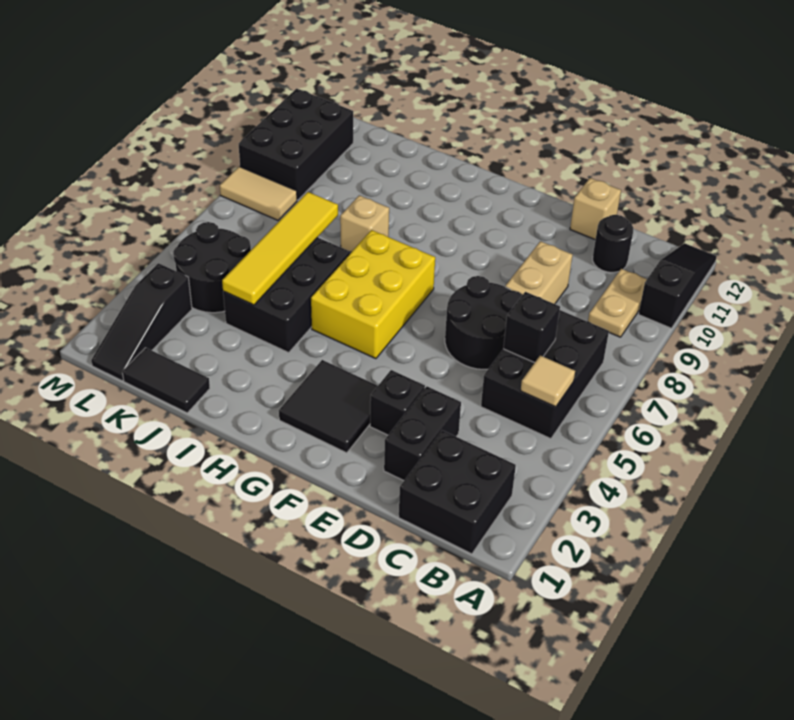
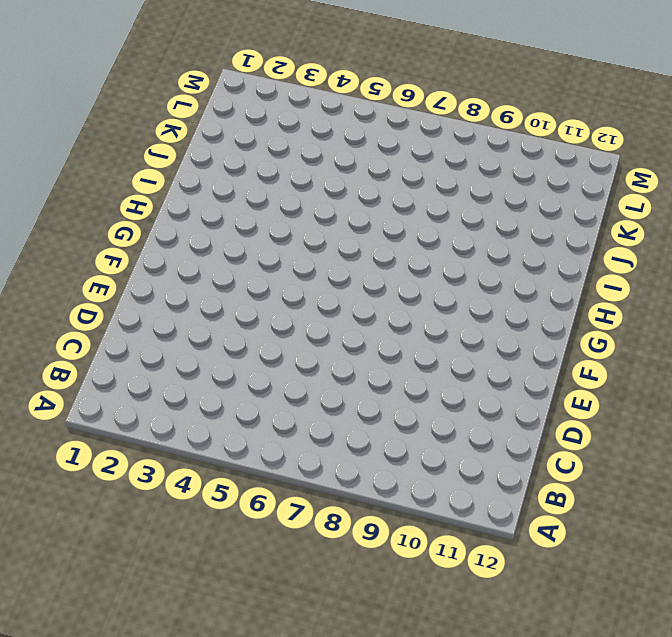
none -> black 1x3 slope [639,243,717,328]
none -> black 2x2 brick [399,430,516,554]
none -> black 2x3 brick [481,310,609,439]

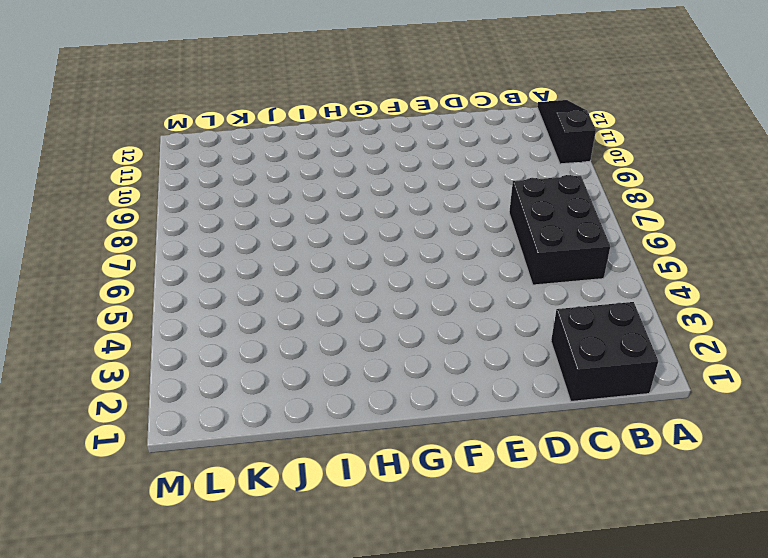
none -> tan 1x2 plate [588,269,647,337]
none -> black 1x1 round brick [593,215,633,272]
none -> black 1x2 brick [384,386,461,481]

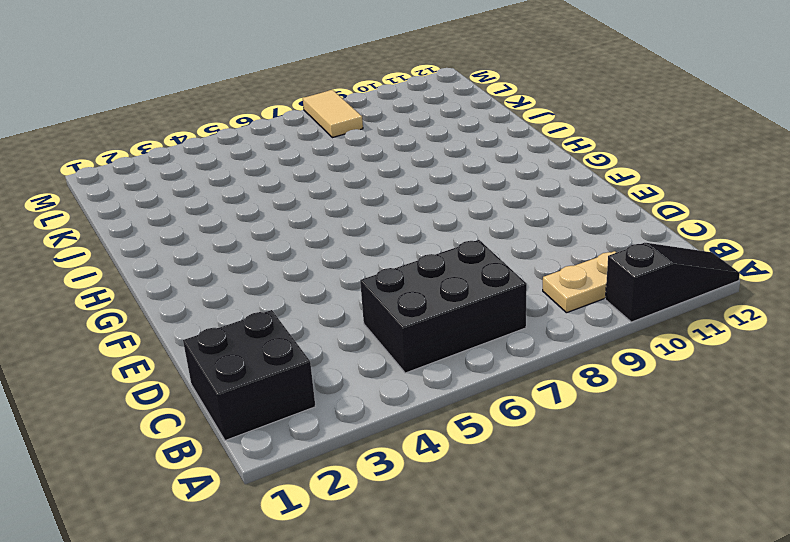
none -> black 1x1 round brick [593,215,633,272]
none -> black 1x2 brick [384,386,461,481]
none -> black 2x2 round brick [445,276,522,369]

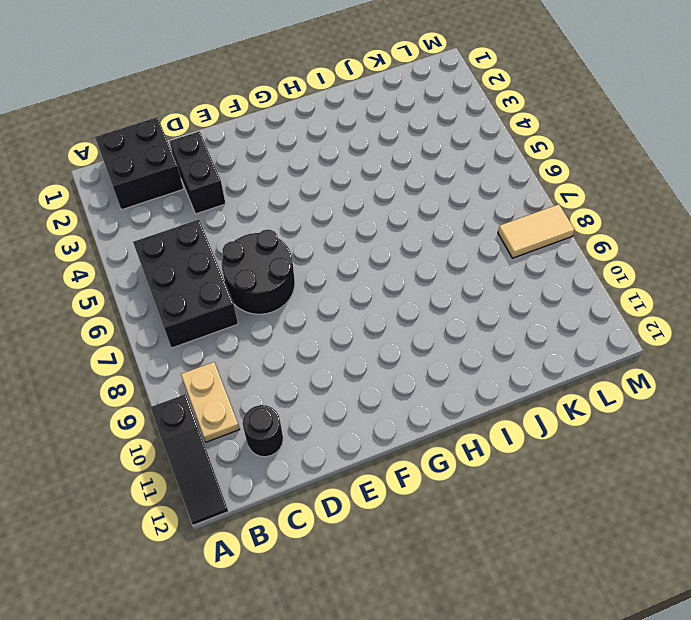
none -> tan 1x2 brick [505,241,572,304]
none -> tan 1x1 brick [570,178,621,240]
none -> black 1x1 brick [370,370,425,435]

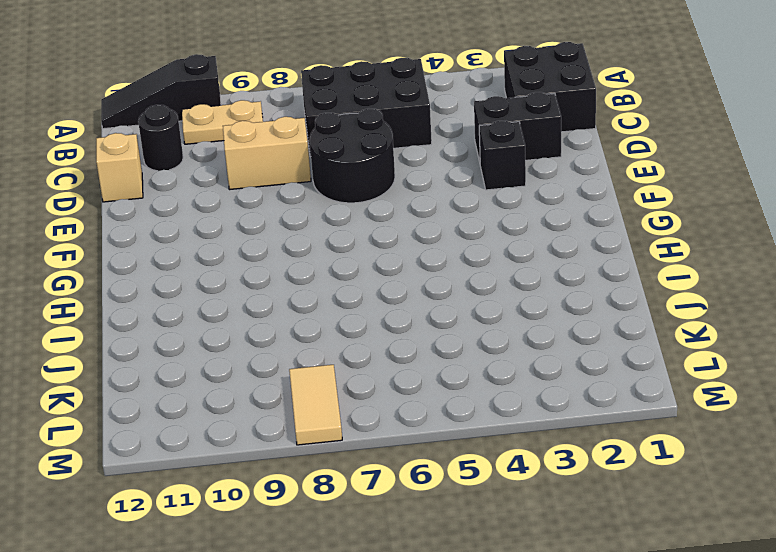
none -> black 2x2 tile [279,360,378,453]
none -> yellow 2x3 brick [311,230,435,359]
none -> black 2x3 brick [223,237,350,353]

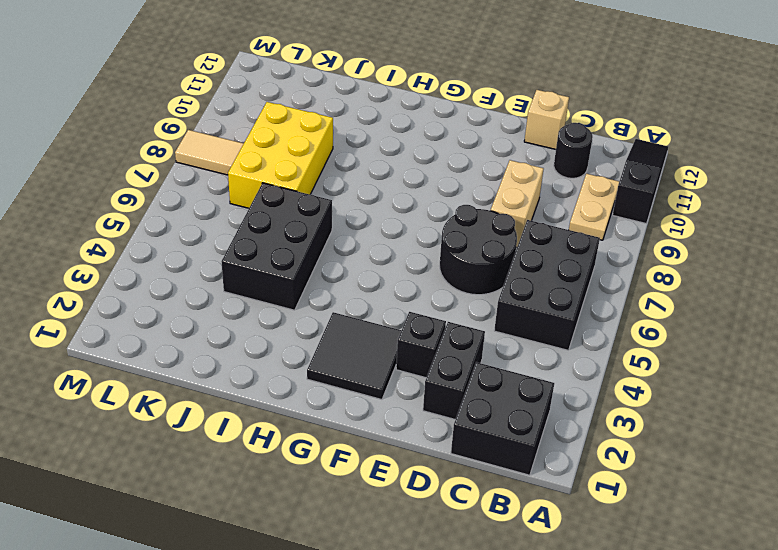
yellow 2x3 brick [228,102,333,208] -> yellow 2x3 brick moved to [311,230,435,359]
none -> tan 1x1 brick [340,195,389,252]
none -> black 1x2 tile [122,348,210,413]
none -> black 2x2 round brick [173,222,251,313]

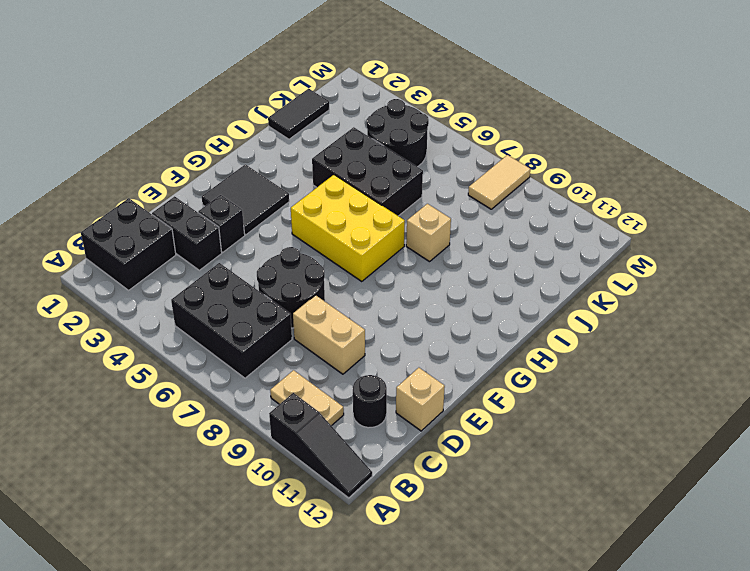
none -> black 1x3 slope [91,263,192,381]
none -> black 2x3 brick [239,89,353,200]
none -> tan 1x1 tile [521,356,575,407]

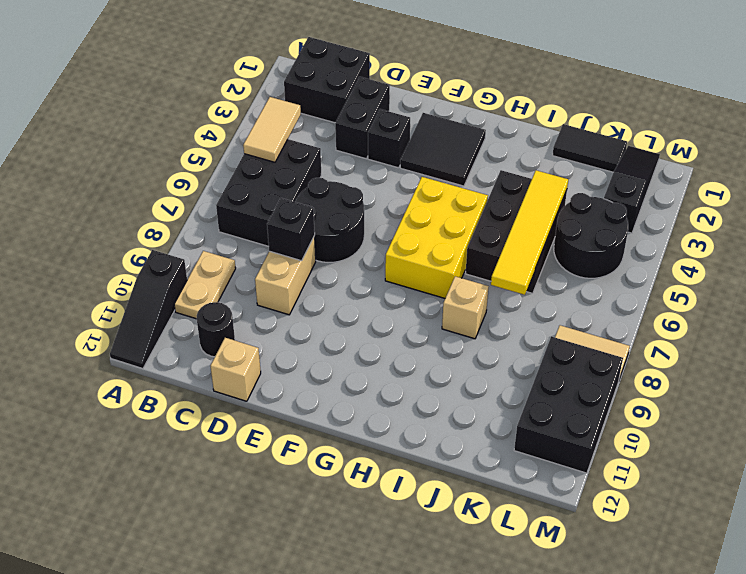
tan 1x2 tile [243,97,301,162] -> tan 1x1 tile [521,356,575,407]
black 1x1 brick [267,198,315,261] -> black 1x1 brick moved to [503,292,560,363]

